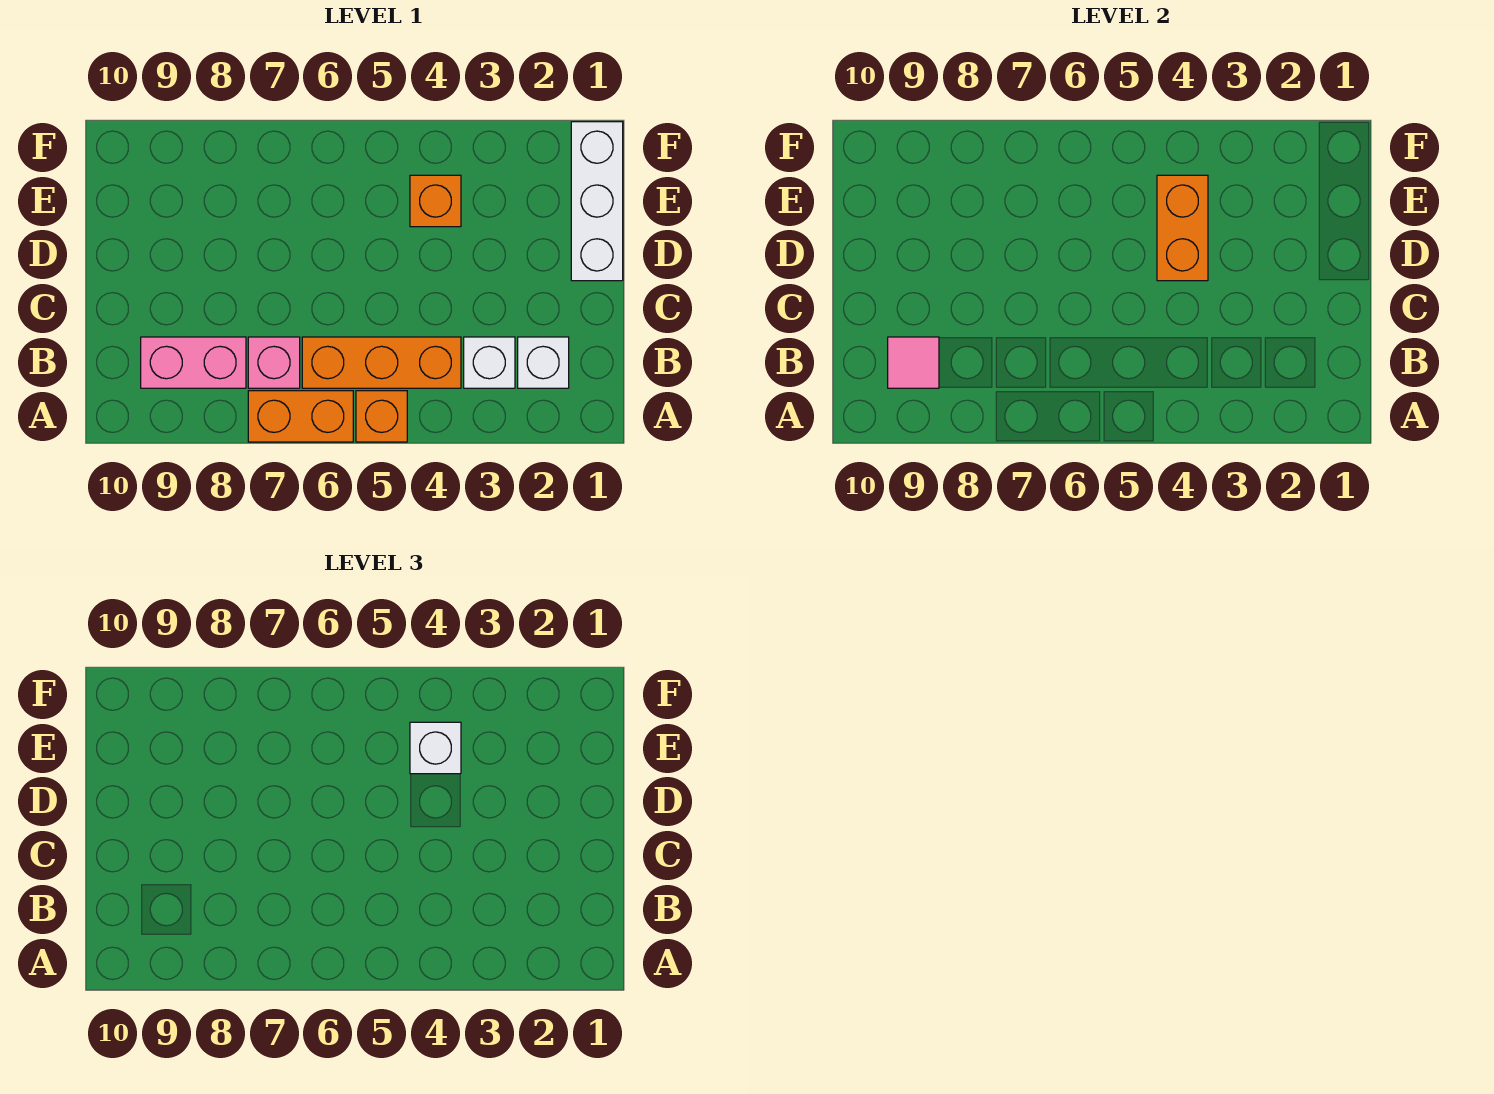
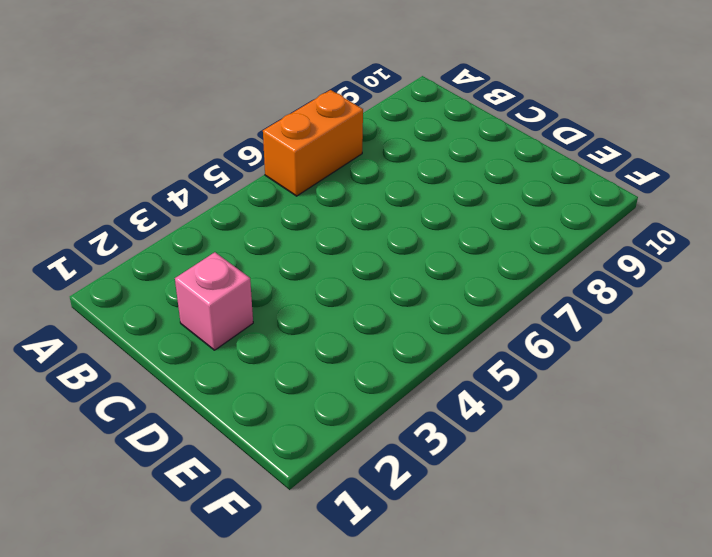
pink 1x1 brick [175,252,253,350] -> pink 1x1 brick moved to [248,337,300,388]
none -> orange 1x1 brick [356,391,407,442]
none -> white 1x1 brick [518,337,569,388]
none -> white 1x1 brick [464,337,515,388]

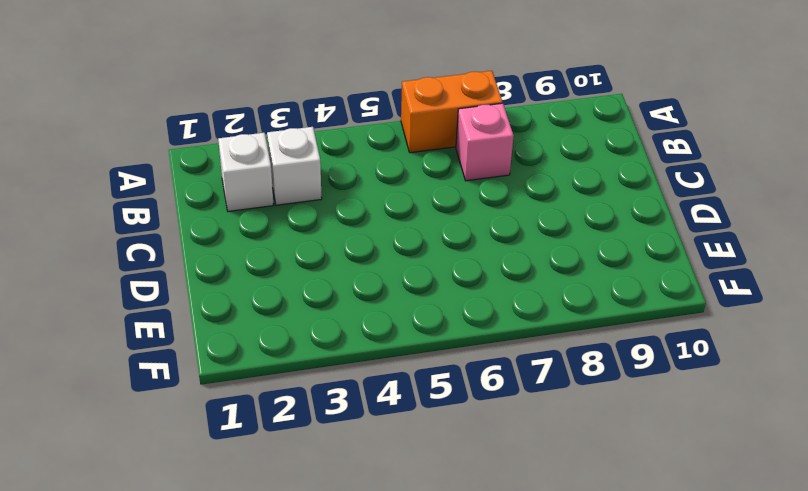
none -> orange 1x1 brick [356,391,407,442]
none -> orange 1x3 brick [302,337,461,388]
none -> pink 1x2 brick [141,337,246,388]

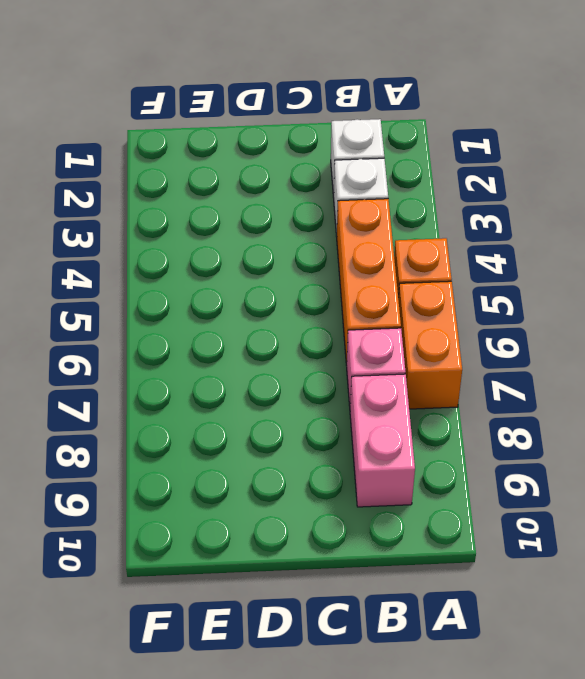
none -> white 1x3 brick [571,122,623,281]
none -> orange 1x1 brick [410,175,461,227]
none -> pink 1x1 tile [888,337,939,388]

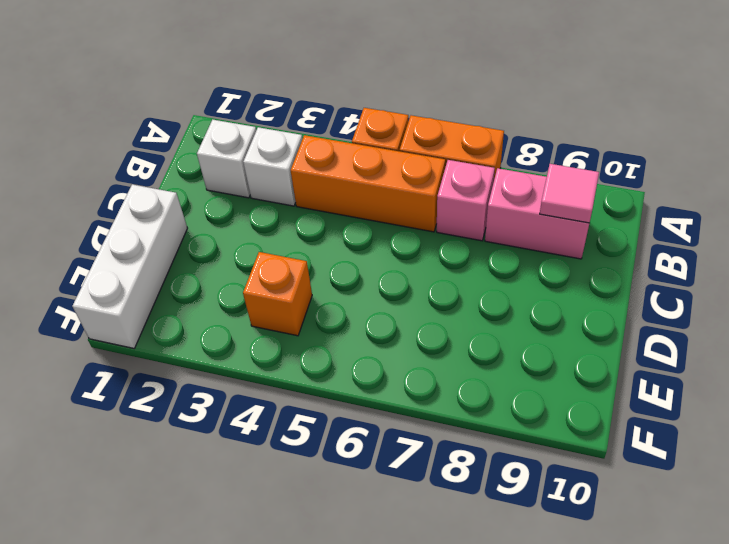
none -> orange 1x2 brick [1157,175,1208,281]
none -> white 1x1 brick [410,722,461,774]

